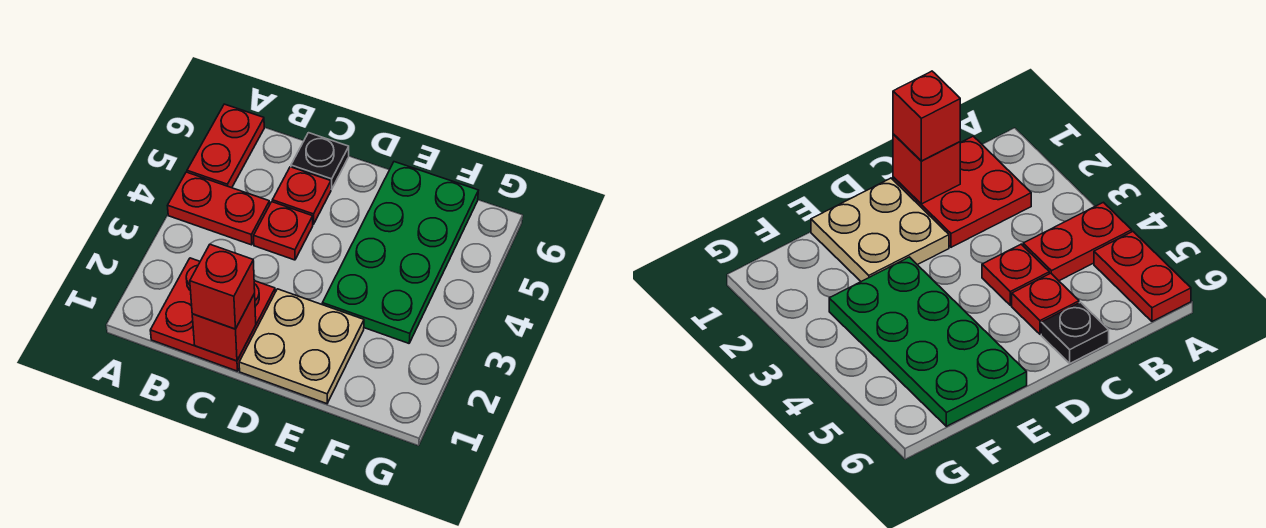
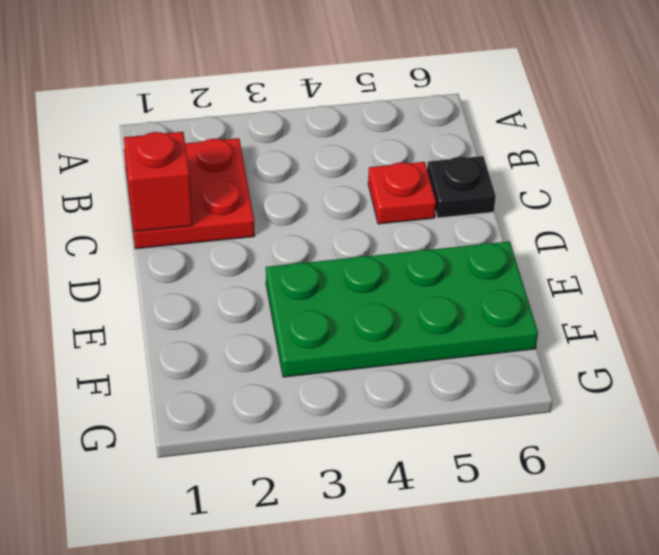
none -> red 1x2 plate [167,172,270,245]
none -> red 1x2 plate [187,104,264,188]

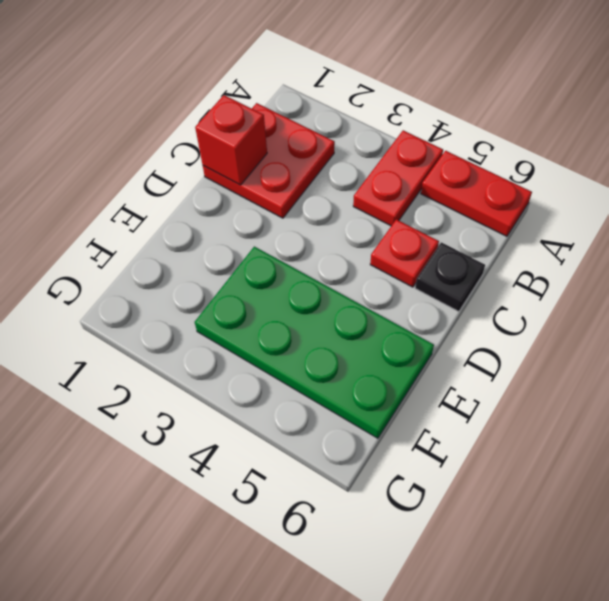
none -> red 1x1 plate [254,202,313,260]
none -> tan 2x2 plate [239,289,364,404]

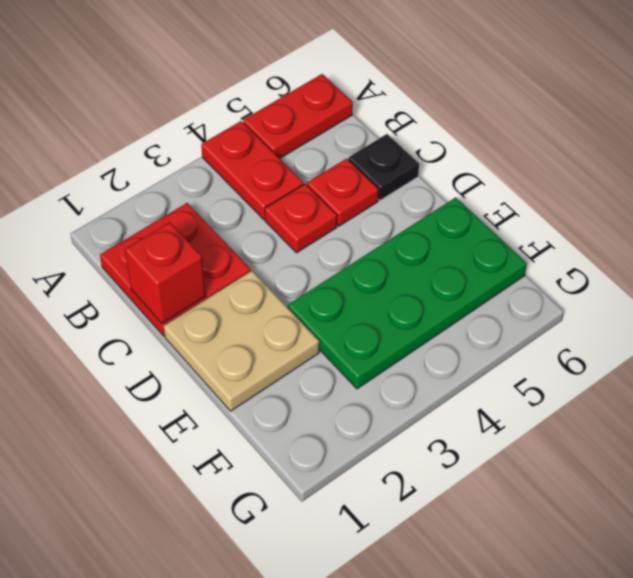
none -> red 1x1 brick [190,244,255,329]

